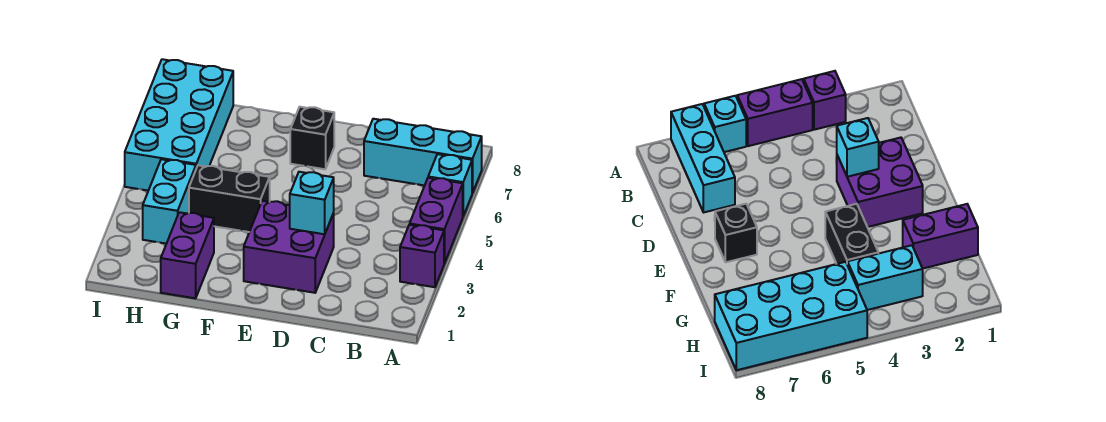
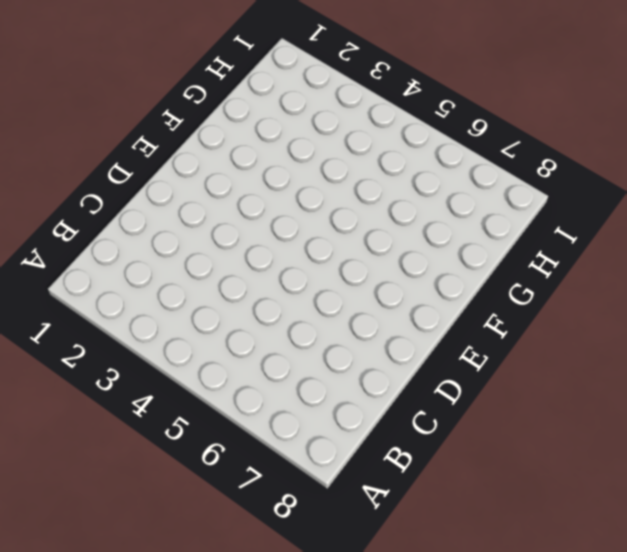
none -> purple 1x1 brick [400,225,444,287]
none -> purple 1x2 brick [410,178,463,264]

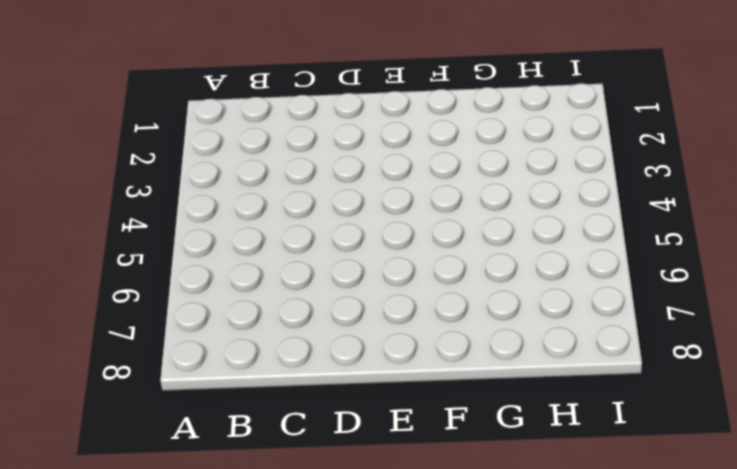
none -> purple 1x1 brick [400,225,444,287]
none -> purple 1x2 brick [410,178,463,264]

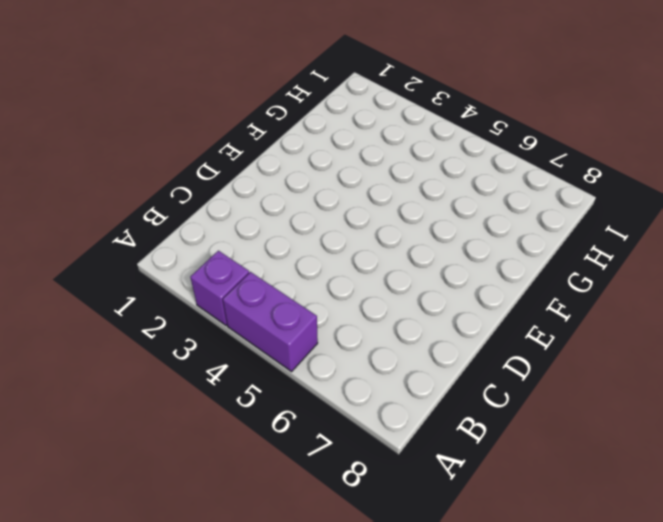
none -> cyan 1x1 brick [428,154,472,216]
none -> cyan 1x3 brick [364,119,482,193]

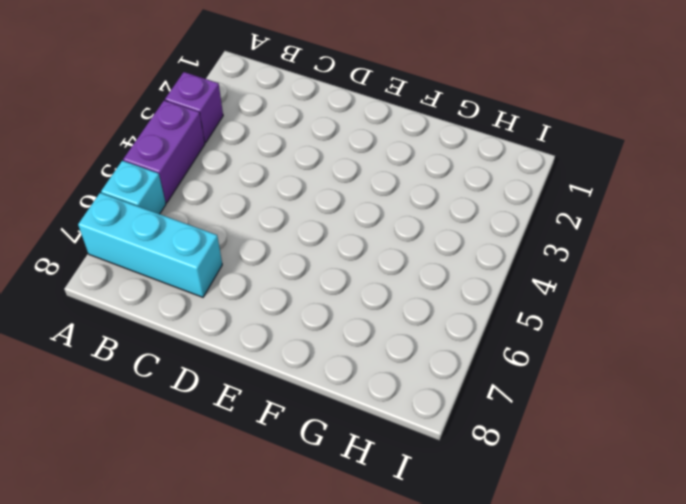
none -> purple 2x2 brick [244,201,334,293]
none -> black 1x1 brick [290,107,334,169]

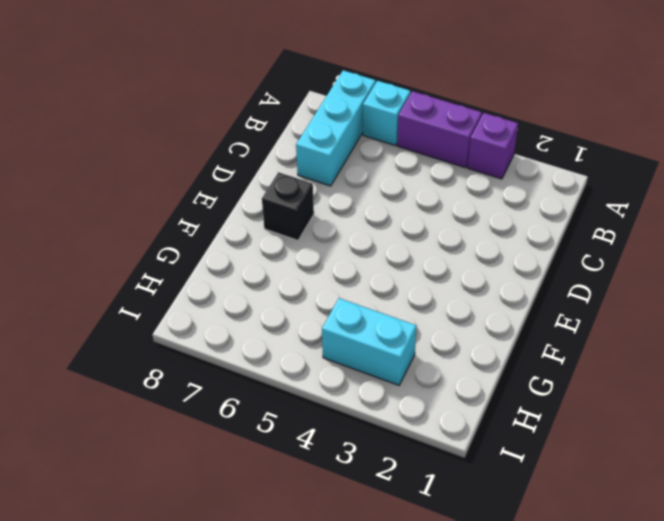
none -> purple 2x2 brick [244,201,334,293]
none -> black 1x2 brick [189,165,270,232]

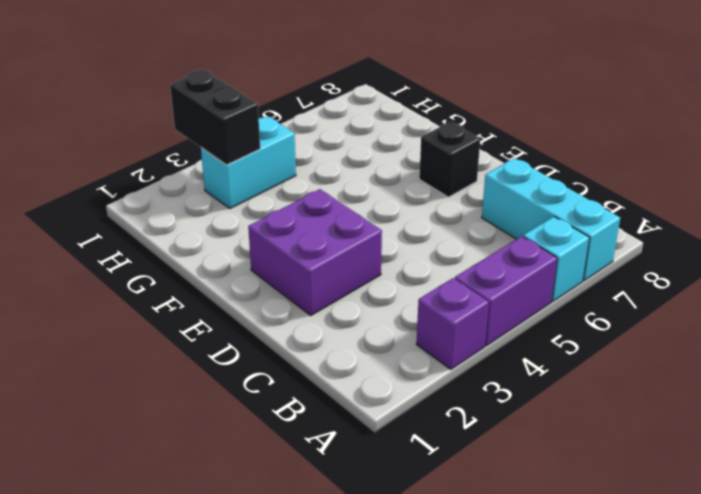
black 1x2 brick [170,70,260,165] -> black 1x2 brick moved to [189,165,270,232]
none -> purple 1x2 brick [161,212,214,298]
none -> cyan 2x4 brick [125,59,233,191]

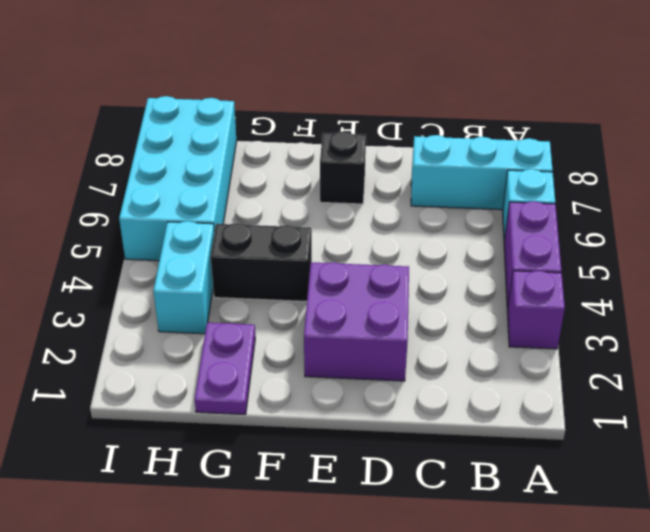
purple 1x2 plate [195,323,255,415] -> purple 1x2 brick [161,212,214,298]
none -> cyan 1x1 brick [290,172,334,234]

